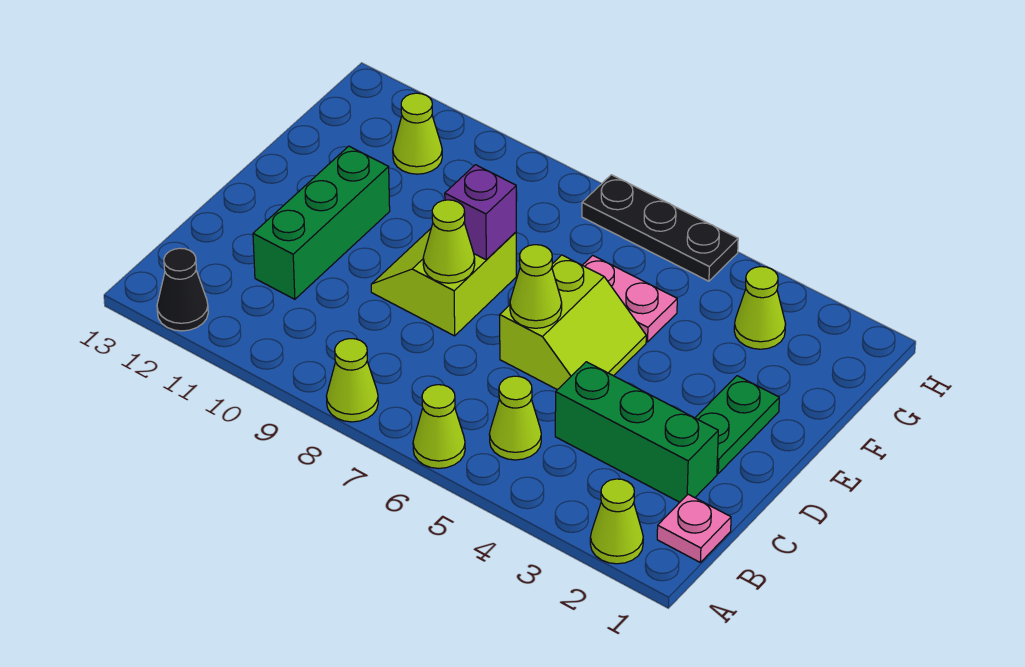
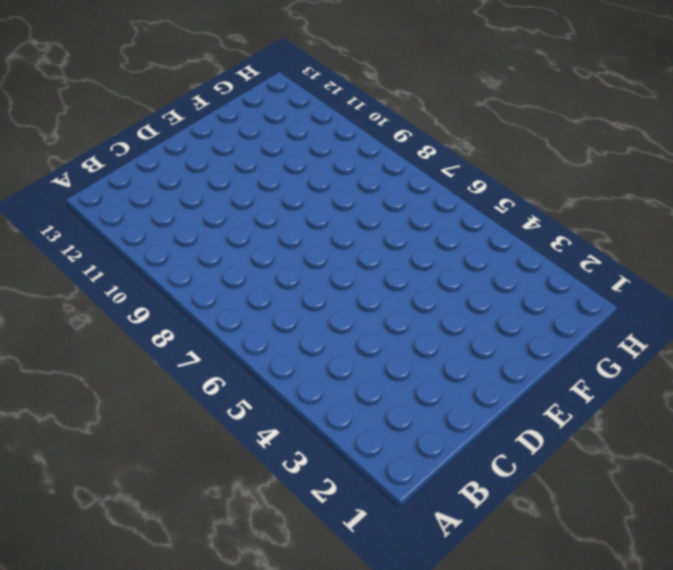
none -> lime 1x1 cone [590,479,643,564]
none -> lime 1x1 cone [413,385,465,468]
none -> lime 1x1 cone [326,339,378,422]

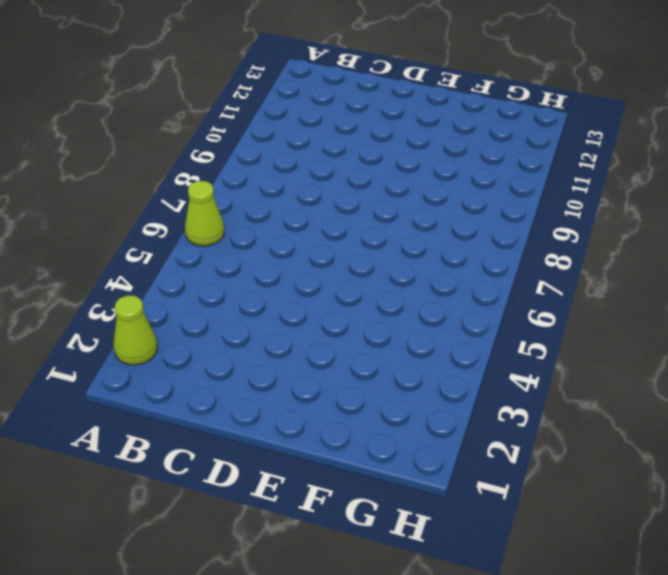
none -> lime 1x1 cone [326,339,378,422]
none -> black 1x1 cone [157,248,208,331]
none -> pink 1x1 plate [657,494,731,562]

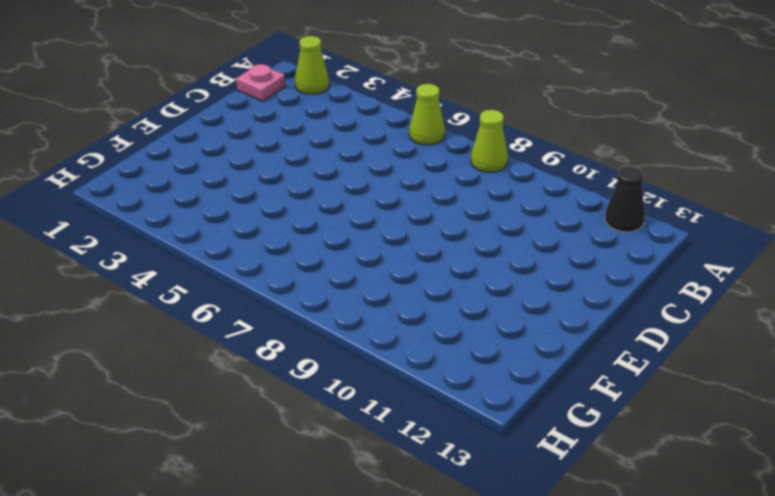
none -> lime 1x1 cone [489,376,541,460]
none -> green 1x3 brick [555,362,718,502]
none -> green 1x3 brick [253,146,390,299]

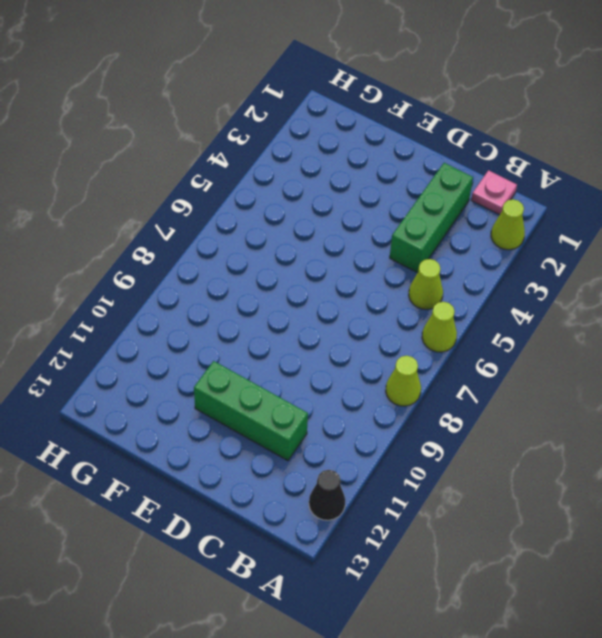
none -> green 1x2 plate [695,376,779,473]
none -> lime 2x2 slope [500,255,646,390]
none -> lime 2x2 slope [371,229,516,336]

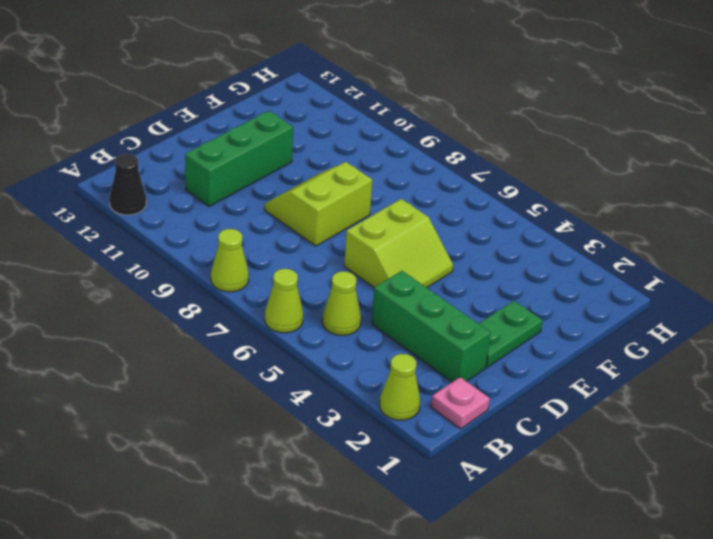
none -> pink 1x2 plate [583,255,677,342]
none -> lime 1x1 cone [734,267,786,349]
none -> lime 1x1 cone [393,93,442,174]

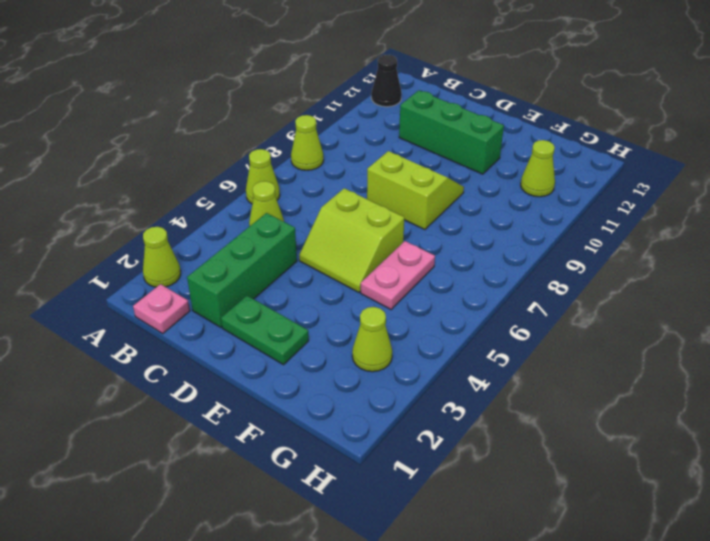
none -> black 1x3 plate [582,175,738,281]
none -> lime 1x1 cone [510,245,562,328]
none -> lime 1x1 cone [423,200,475,283]

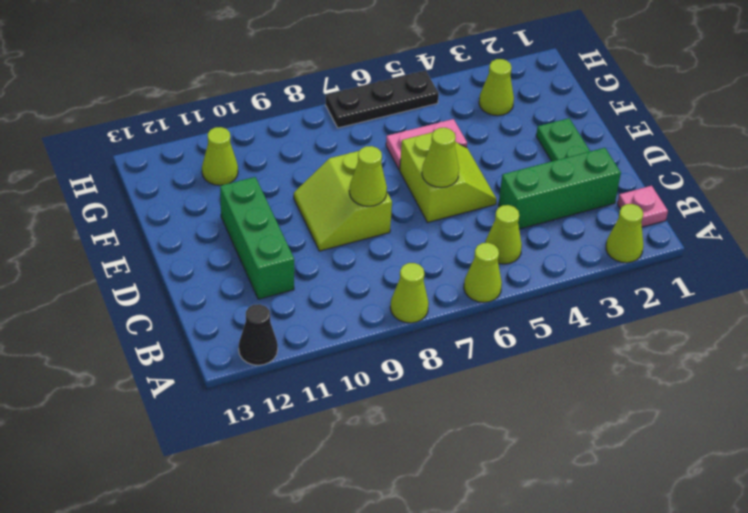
none -> purple 1x1 brick [445,165,516,260]

